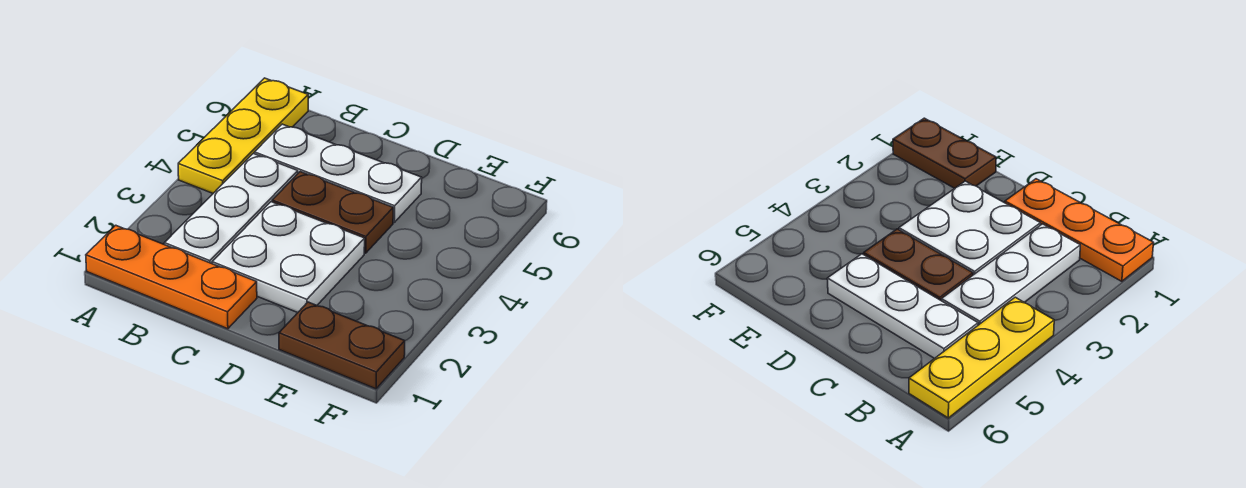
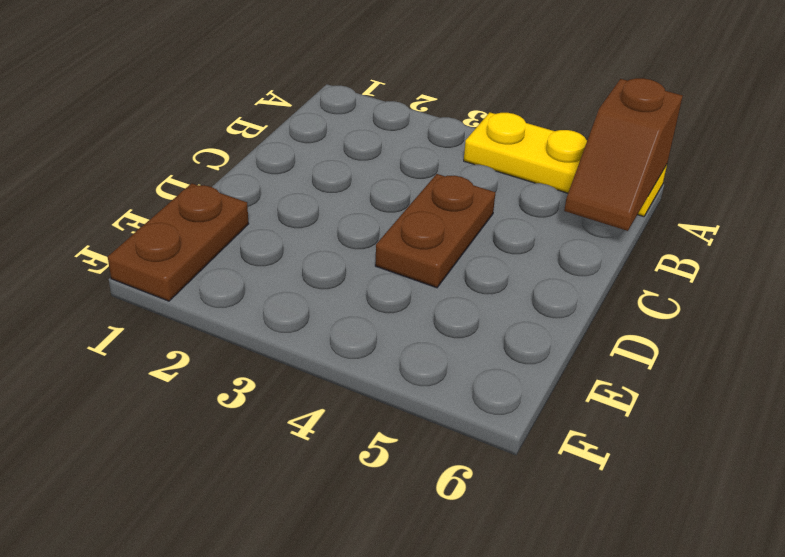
brown 1x2 slope [564,78,683,231] -> none
none -> orange 1x3 plate [86,225,257,329]
none -> white 1x3 plate [164,154,298,264]

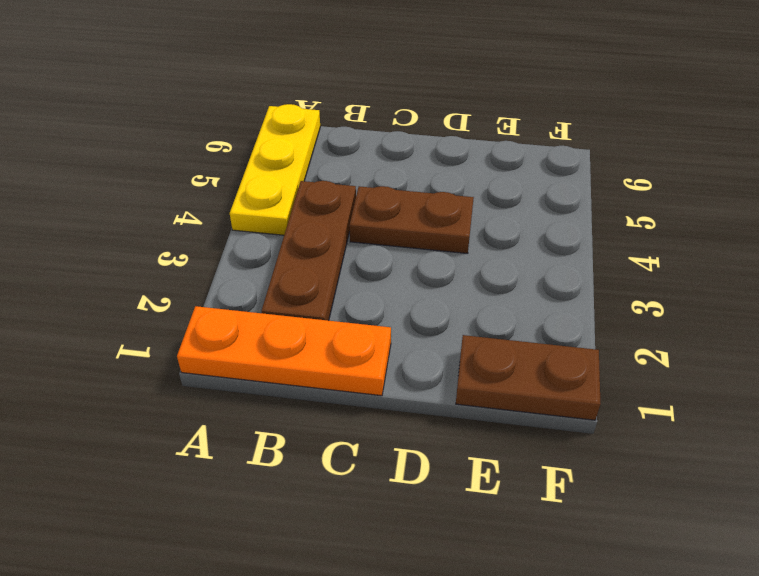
brown 1x3 plate [262,181,356,321] -> white 1x3 plate [164,154,298,264]
none -> white 1x3 plate [254,124,422,222]
none -> white 2x2 plate [212,202,365,313]

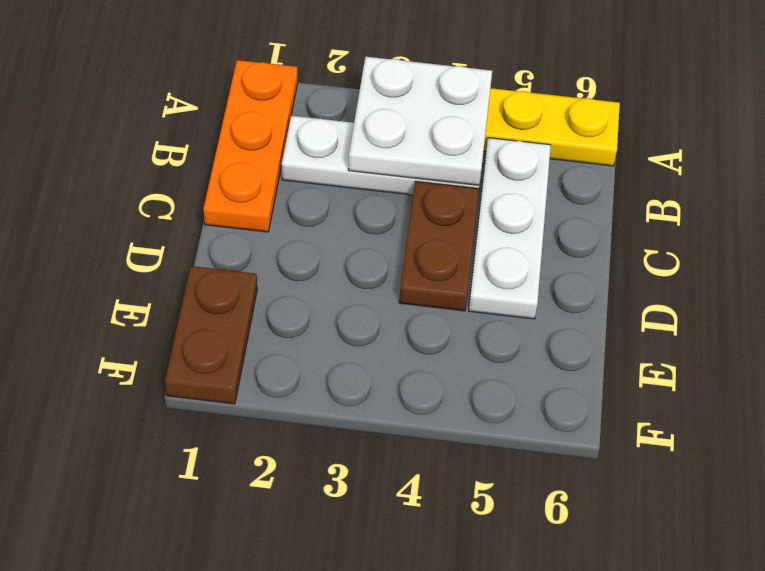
white 2x2 plate [348,57,492,185] -> white 2x2 plate moved to [212,202,365,313]

